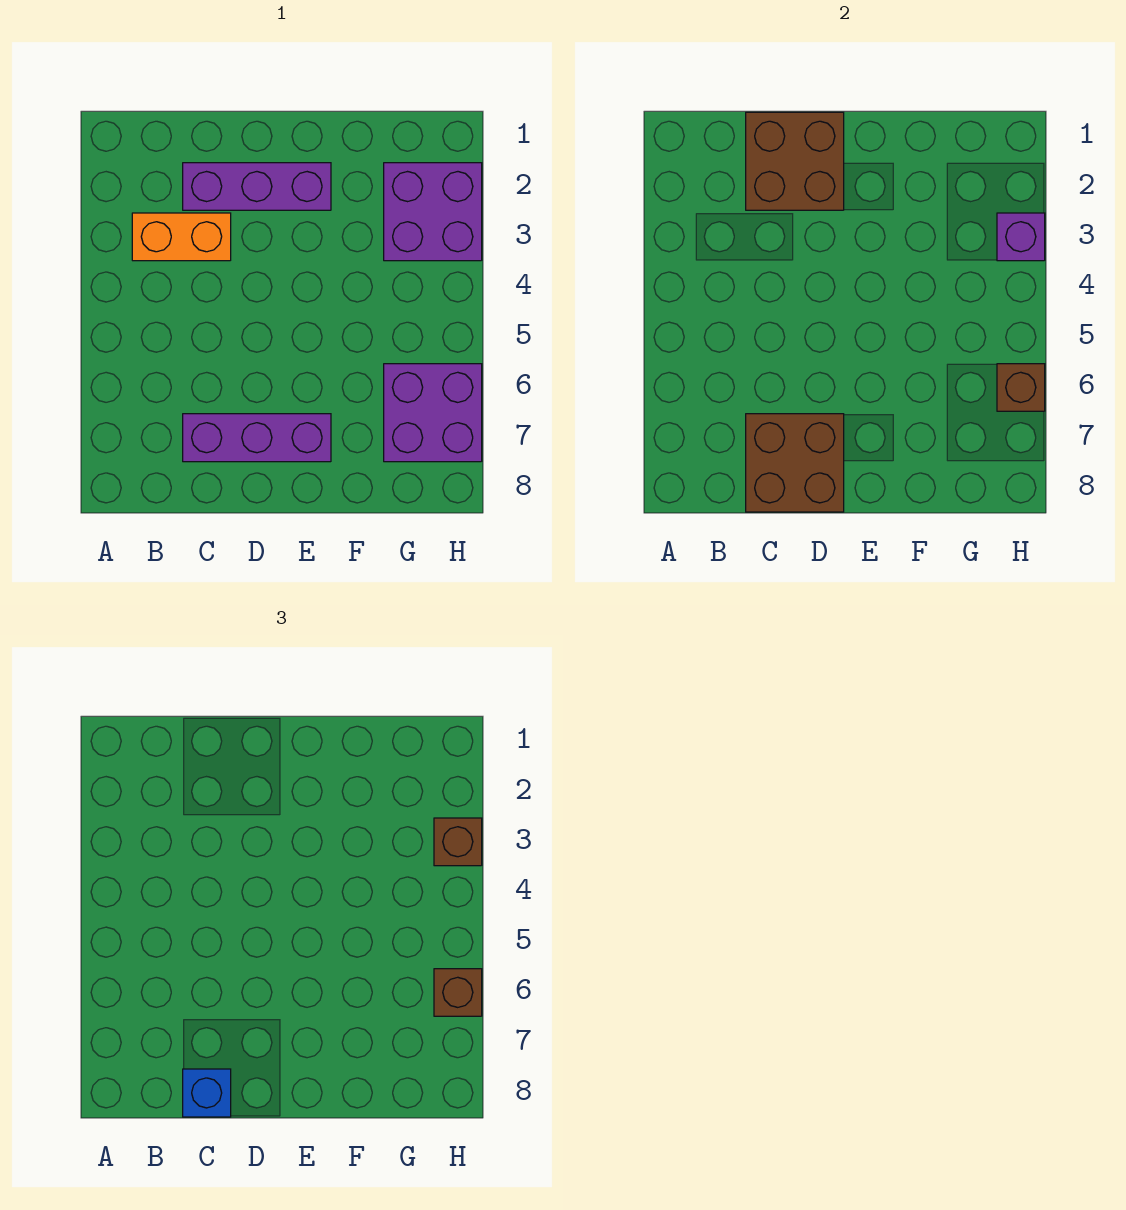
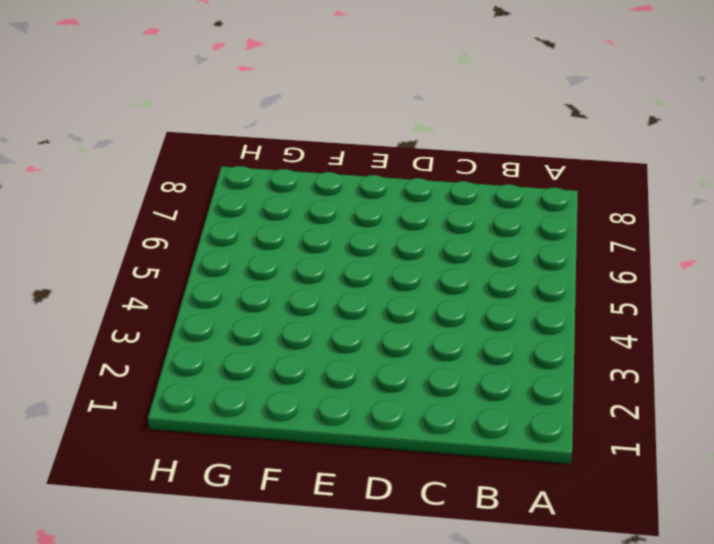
none -> orange 1x2 brick [132,213,231,261]
none -> purple 1x3 brick [183,163,331,210]
none -> purple 1x3 brick [183,414,331,462]

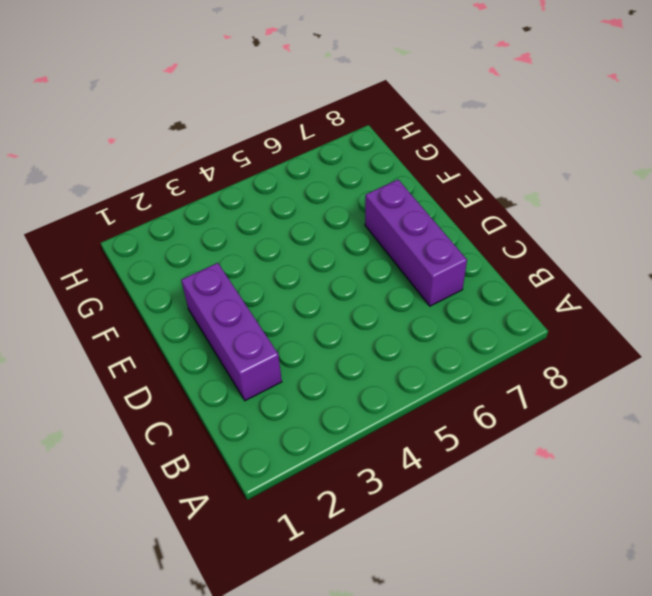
none -> orange 1x2 brick [132,213,231,261]
none -> purple 2x2 brick [384,163,482,261]
none -> purple 2x2 brick [384,364,482,462]

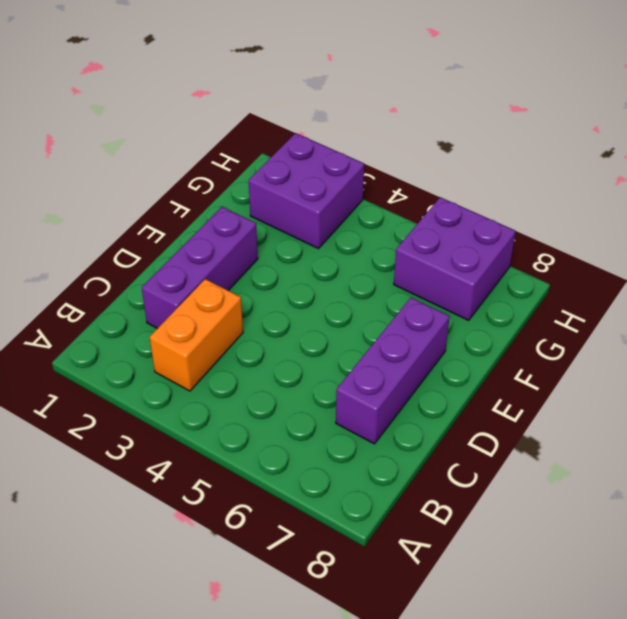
none -> brown 2x2 brick [746,112,844,210]
none -> brown 2x2 brick [746,414,844,512]
none -> purple 1x1 brick [997,213,1045,261]

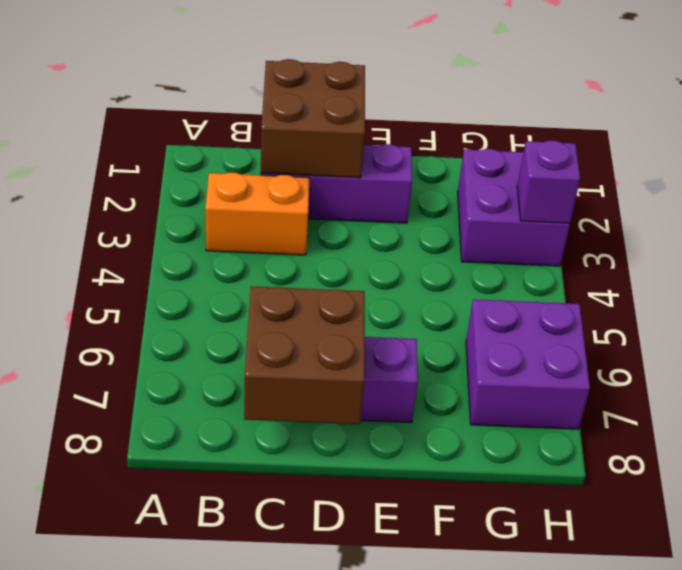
none -> brown 1x1 brick [997,364,1045,411]
none -> blue 1x1 brick [183,1069,231,1117]
none -> brown 1x1 brick [434,818,482,866]

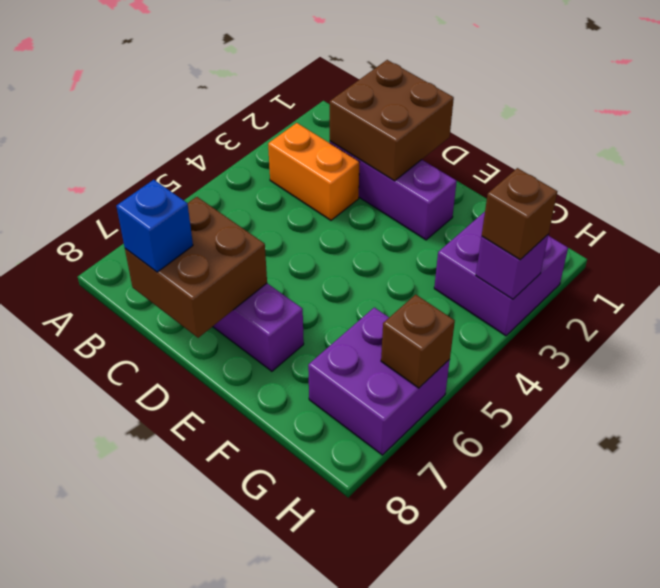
none -> brown 1x1 brick [434,969,482,1016]

